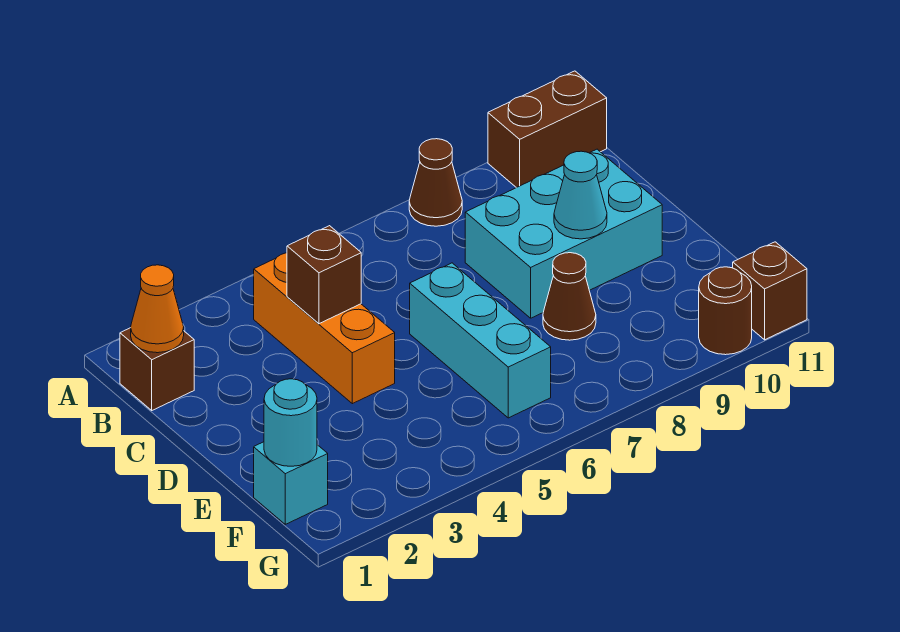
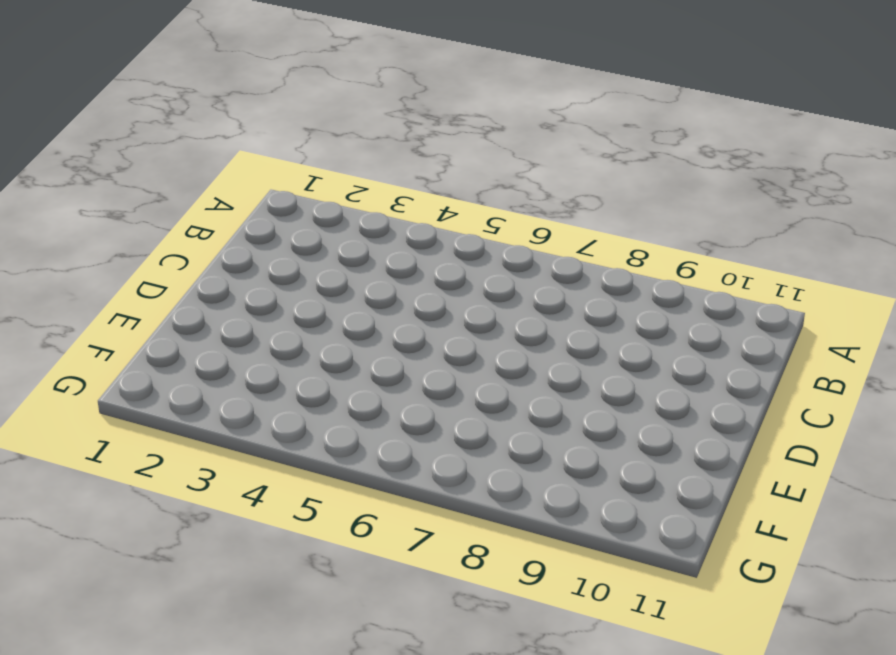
none -> brown 1x1 cone [409,139,462,226]
none -> brown 1x2 brick [488,71,607,188]
none -> brown 1x1 brick [120,328,194,410]

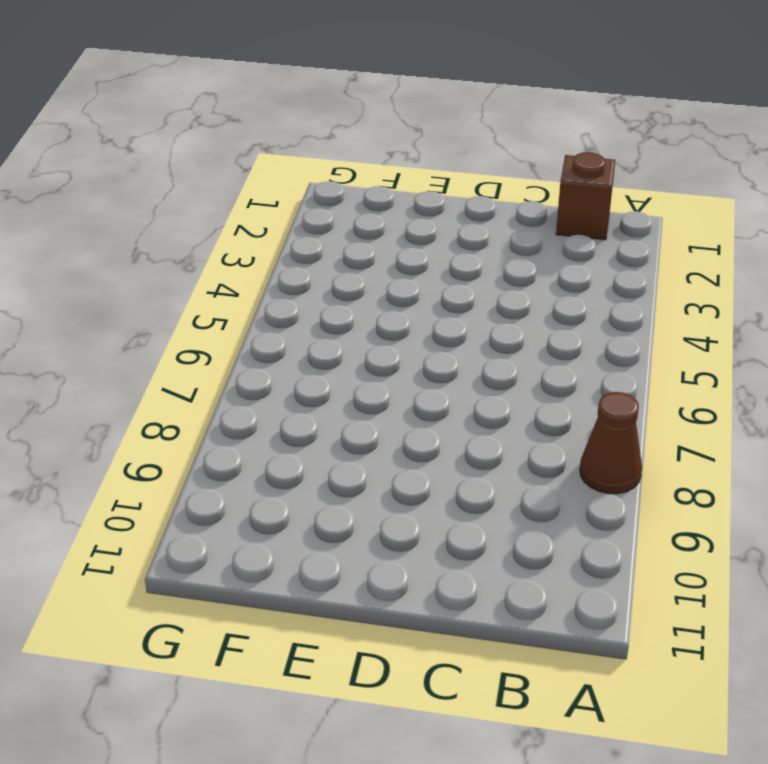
none -> brown 1x2 brick [488,71,607,188]
none -> orange 1x3 brick [254,253,395,404]
none -> cyan 2x3 brick [465,149,662,318]

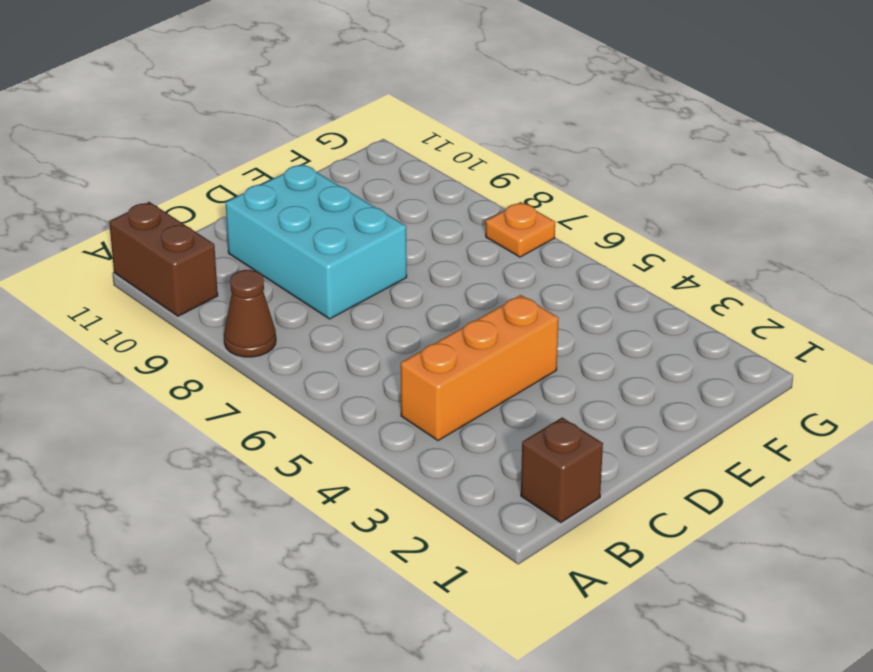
orange 1x1 plate [486,202,555,257] -> none
none -> cyan 1x3 brick [410,263,551,418]
none -> brown 1x1 cone [543,253,596,340]
none -> cyan 1x1 brick [254,442,328,524]

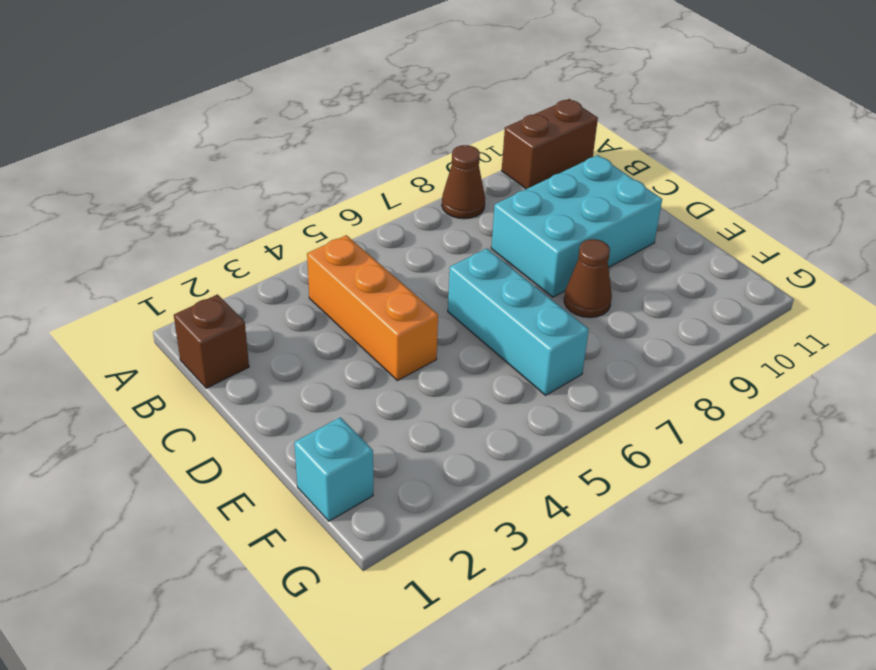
none -> brown 1x1 round brick [699,267,752,355]
none -> brown 1x1 brick [733,242,807,340]
none -> orange 1x1 cone [131,265,184,353]

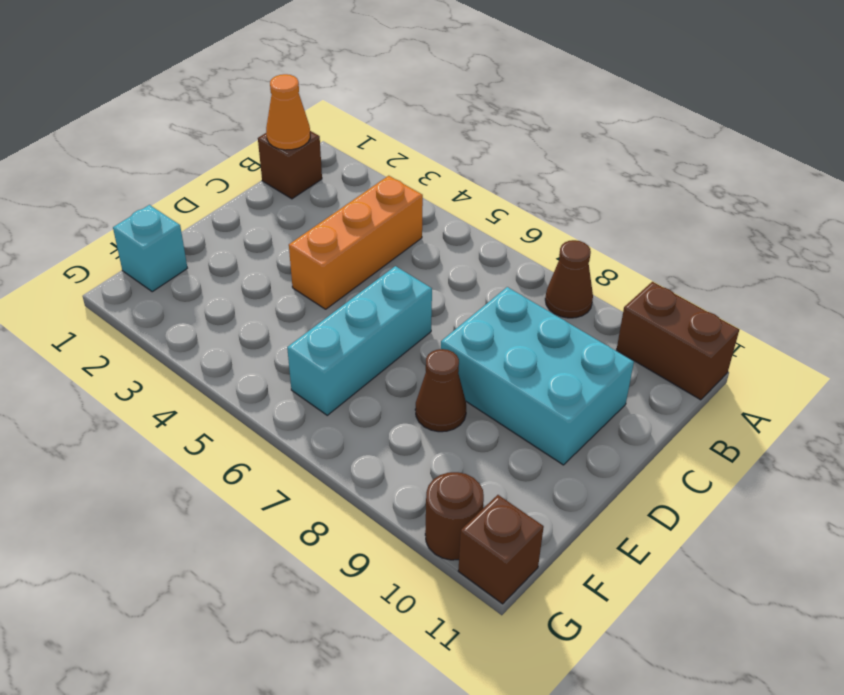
none -> brown 1x1 brick [287,226,361,324]
none -> cyan 1x1 cone [554,151,607,239]
none -> cyan 1x1 round brick [264,379,317,466]

